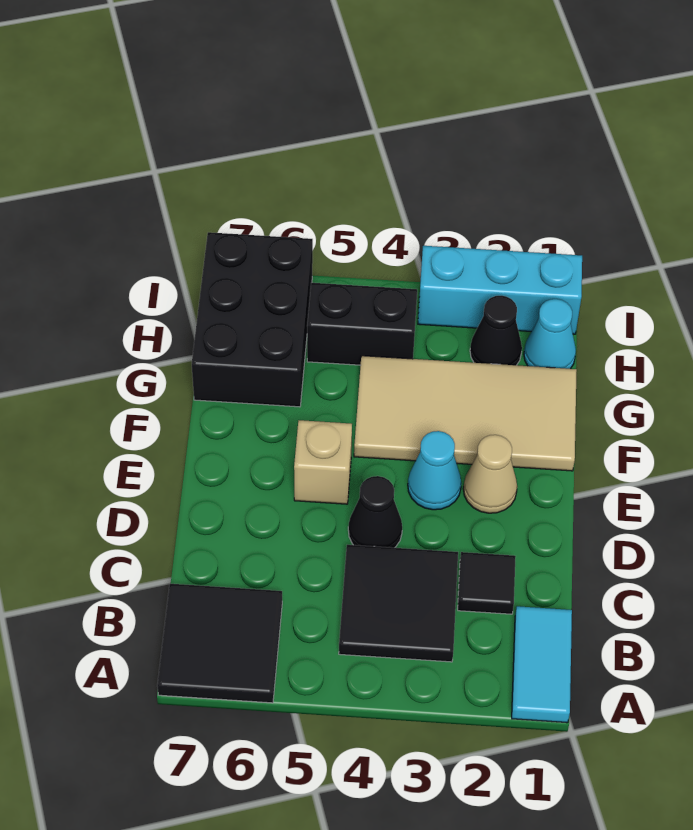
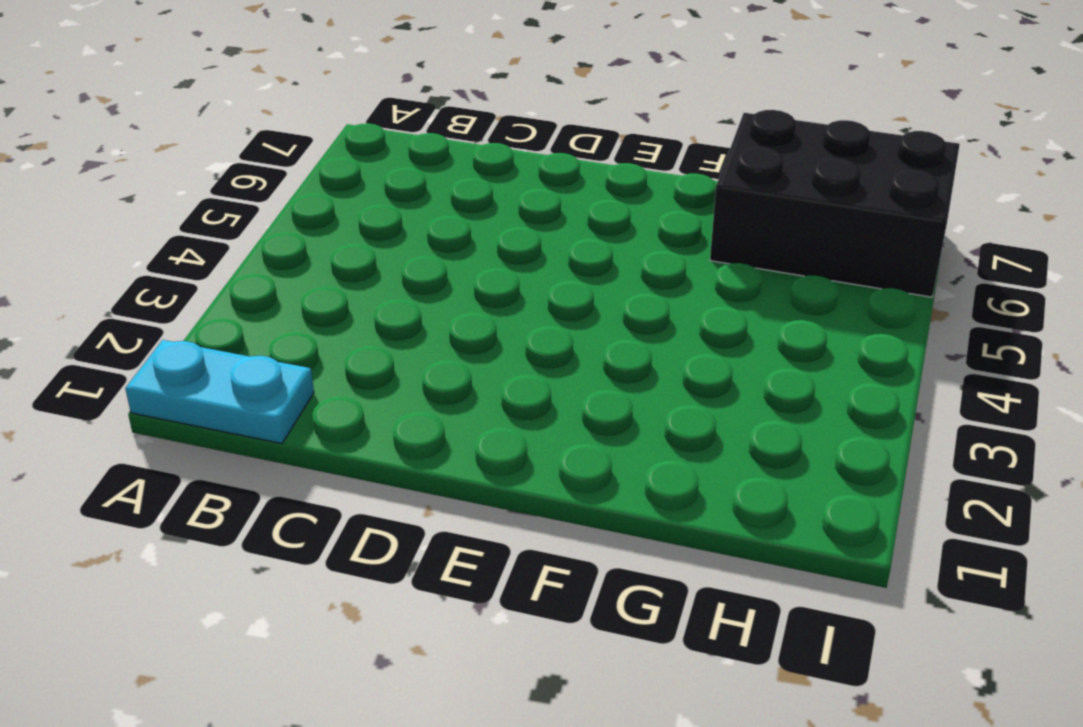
cyan 1x2 plate [125,340,314,444] -> cyan 1x2 tile [512,606,572,723]
none -> black 2x2 tile [157,584,282,703]
none -> black 2x2 tile [339,545,458,662]
none -> black 1x1 tile [458,552,516,614]

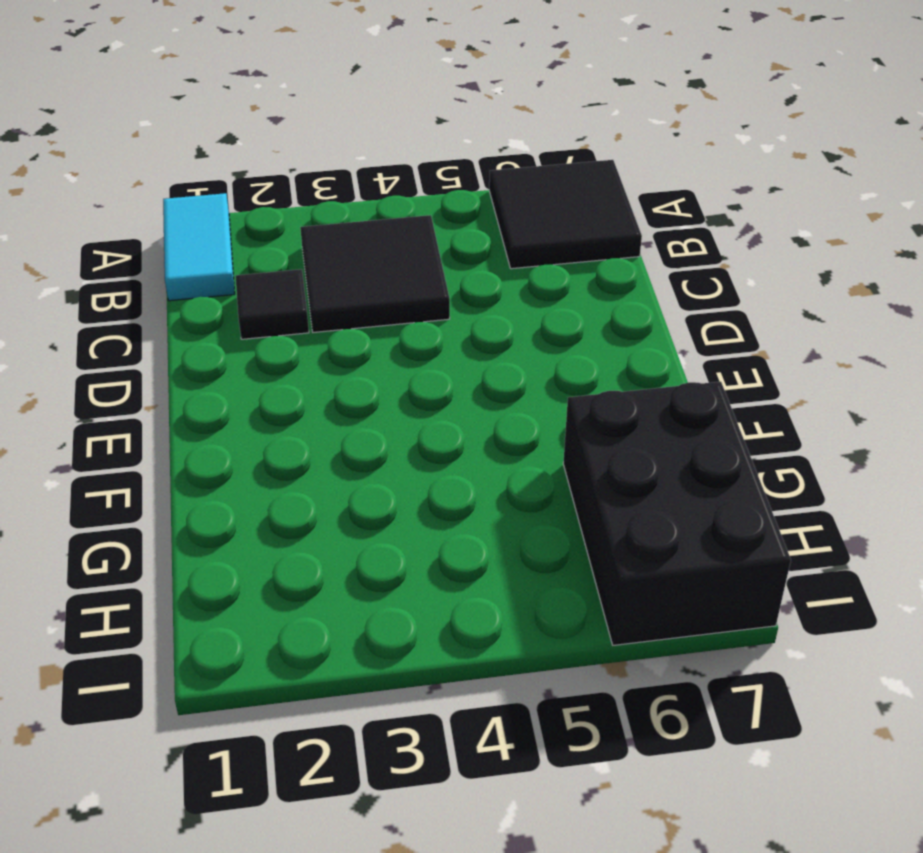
none -> black 1x1 cone [348,476,402,548]
none -> tan 1x1 cone [463,435,517,513]
none -> cyan 1x1 cone [408,431,461,510]

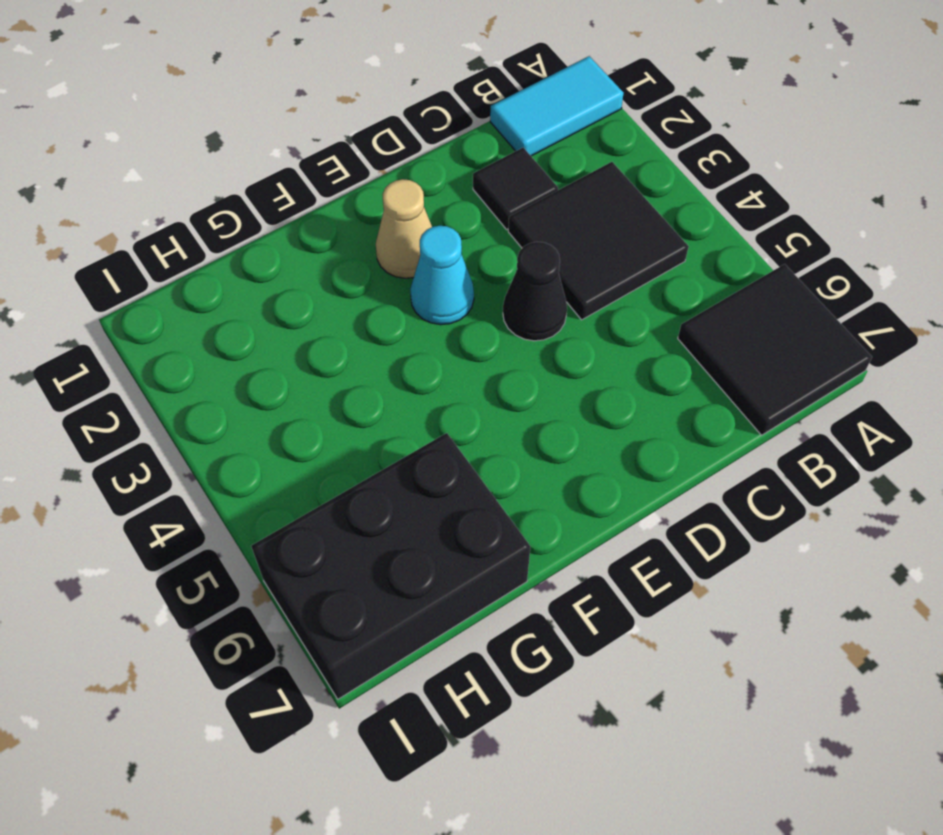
none -> tan 1x1 brick [294,420,352,504]
none -> tan 2x4 tile [354,356,577,471]
none -> cyan 1x1 cone [524,299,576,369]

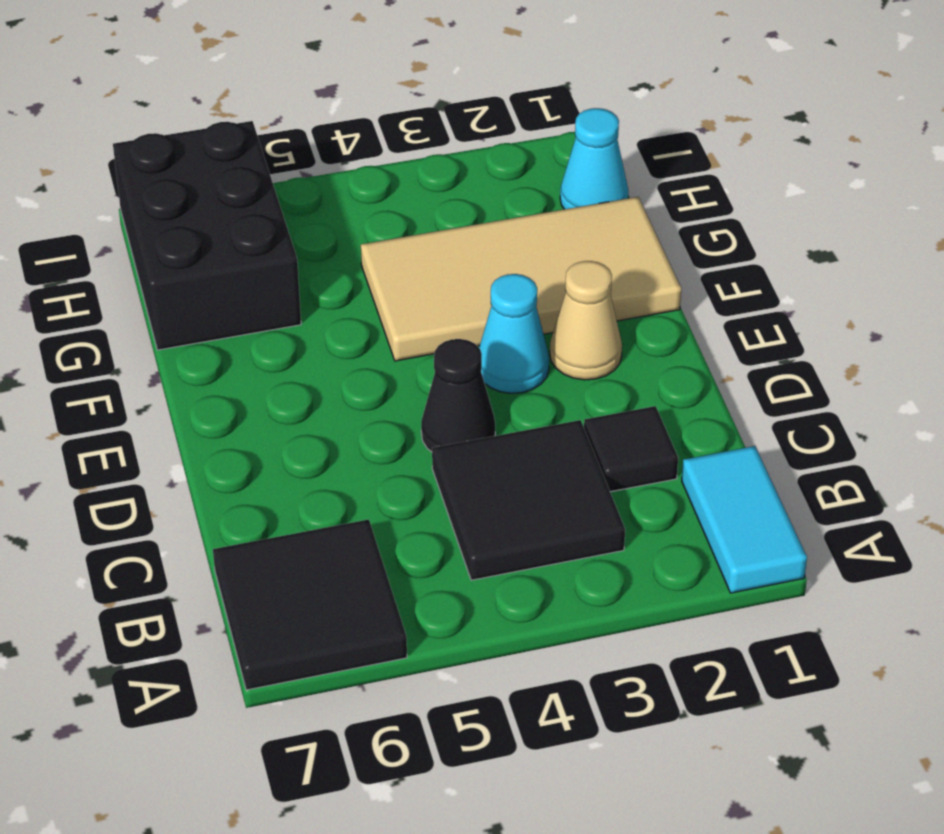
none -> tan 1x1 brick [294,420,352,504]
none -> black 1x1 cone [470,296,522,365]
none -> black 1x2 brick [307,283,417,365]

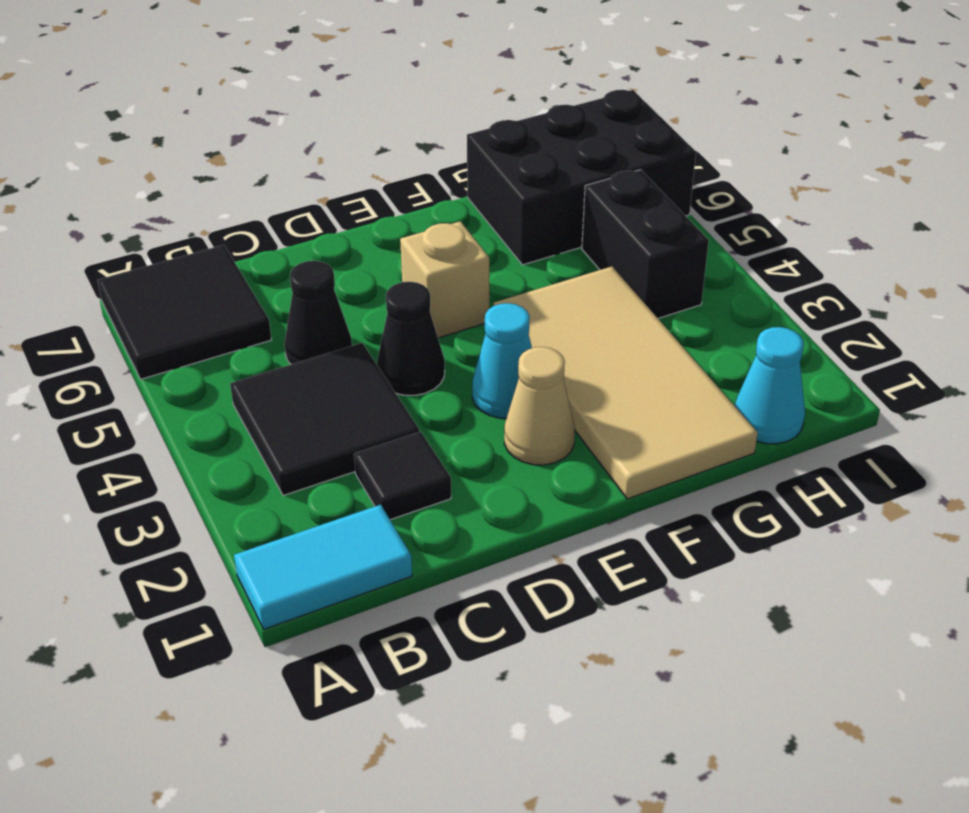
black 1x1 cone [284,261,352,364] -> black 1x1 cone moved to [470,296,522,365]
none -> cyan 1x3 brick [418,246,582,334]

